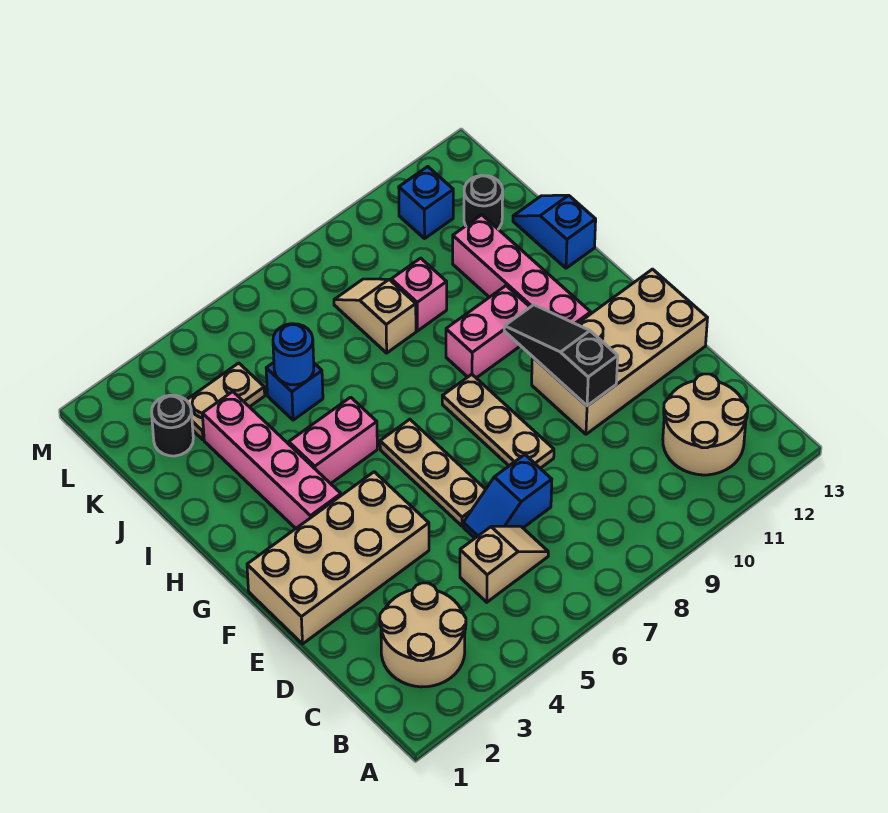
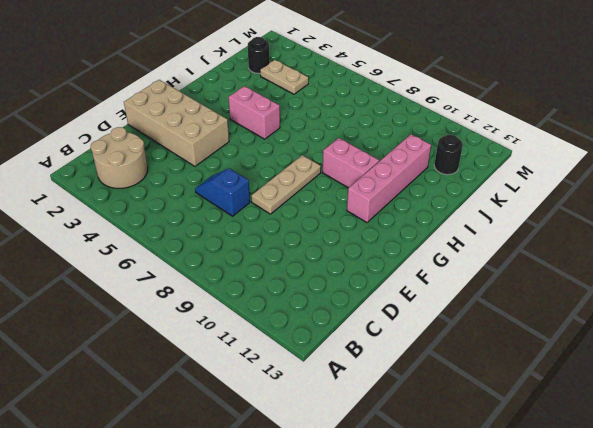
none -> tan 2x2 round brick [663,374,748,475]
none -> tan 1x2 slope [460,526,548,602]
none -> tan 1x3 plate [380,419,486,526]

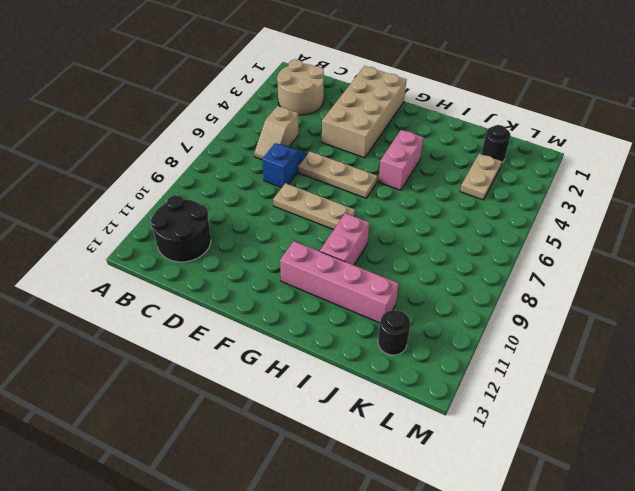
black 2x2 round brick [151,195,211,262] -> tan 2x2 round brick [663,374,748,475]
none -> tan 2x4 brick [532,269,707,434]
none -> pink 1x4 brick [202,392,341,528]
none -> blue 1x2 slope [513,195,596,268]

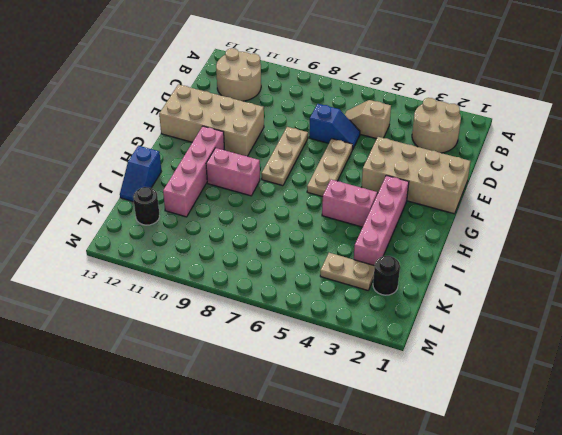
none -> blue 1x1 brick [266,362,323,420]
none -> tan 1x2 slope [334,279,416,353]
none -> pink 1x1 brick [391,258,447,331]

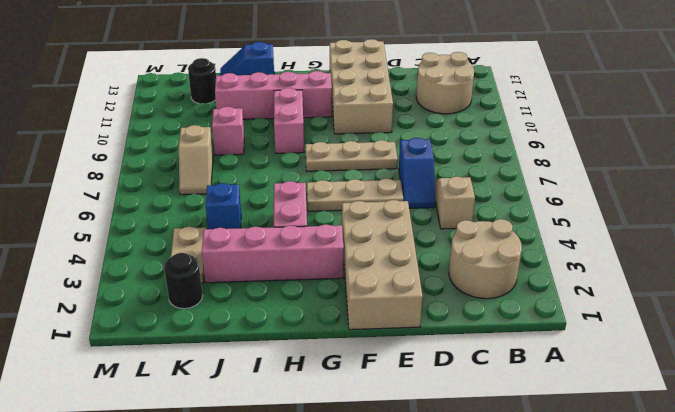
tan 1x2 slope [179,125,213,195] -> tan 1x2 slope turned to [334,279,416,353]
none -> blue 1x1 brick [399,167,453,238]
none -> black 1x3 slope [504,305,618,406]
none -> blue 1x1 round brick [273,324,314,385]

